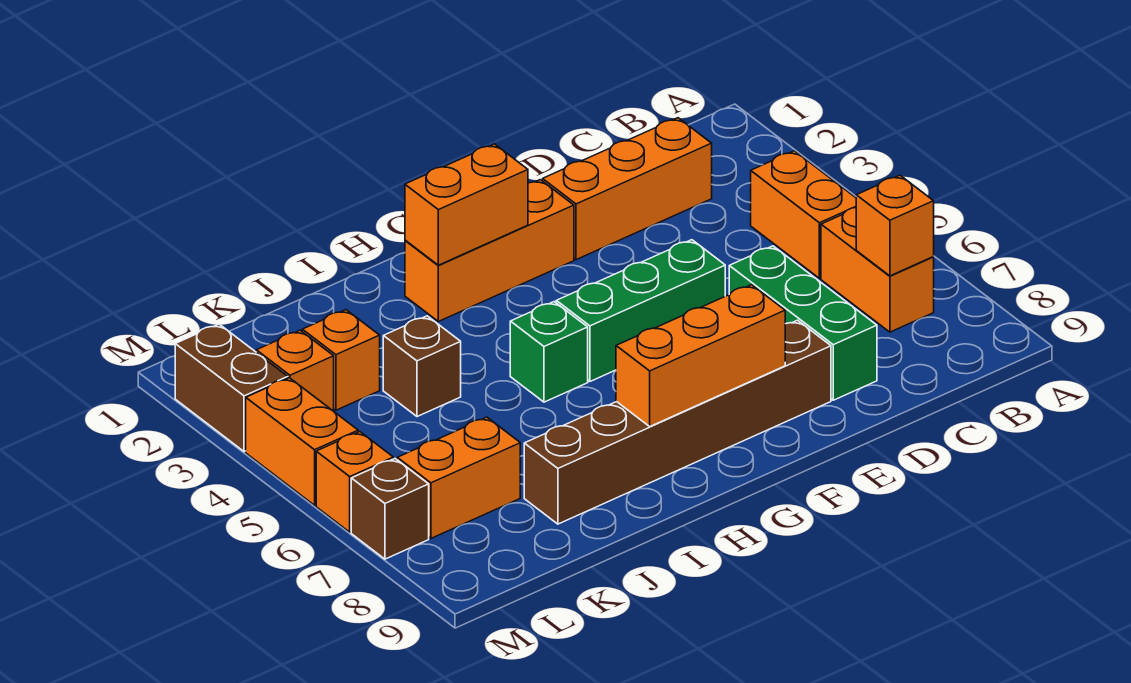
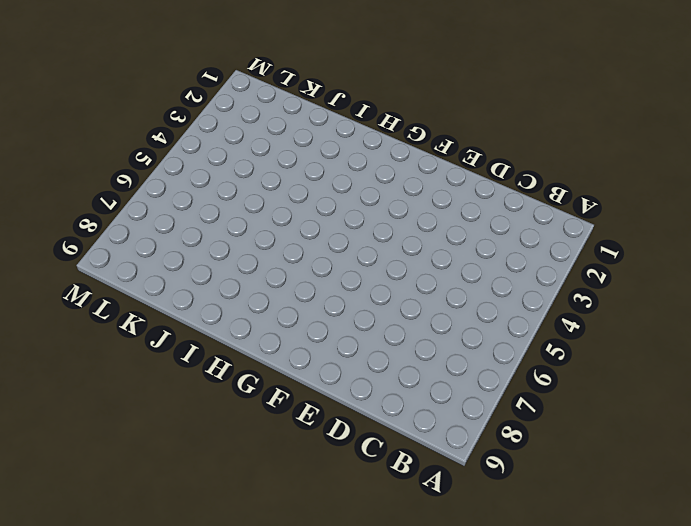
none -> orange 1x2 brick [751,151,856,278]
none -> orange 1x2 brick [821,207,934,332]
none -> orange 1x3 brick [543,118,712,260]

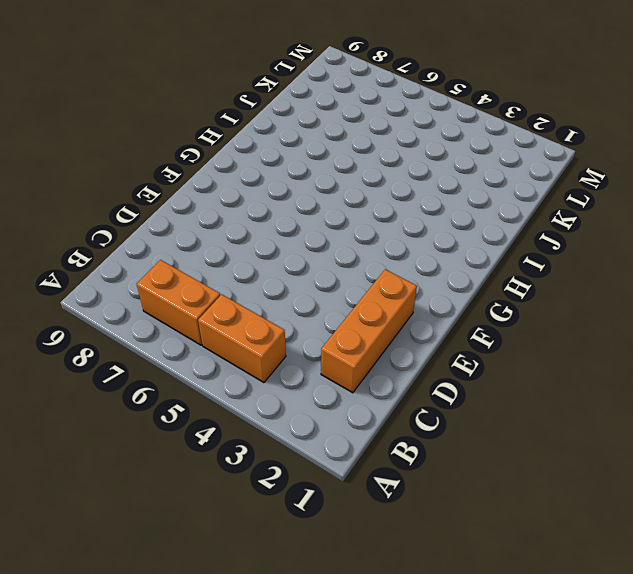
none -> green 1x3 brick [729,246,877,400]
none -> green 1x3 brick [556,240,725,381]
none -> brown 1x6 brick [524,320,831,524]

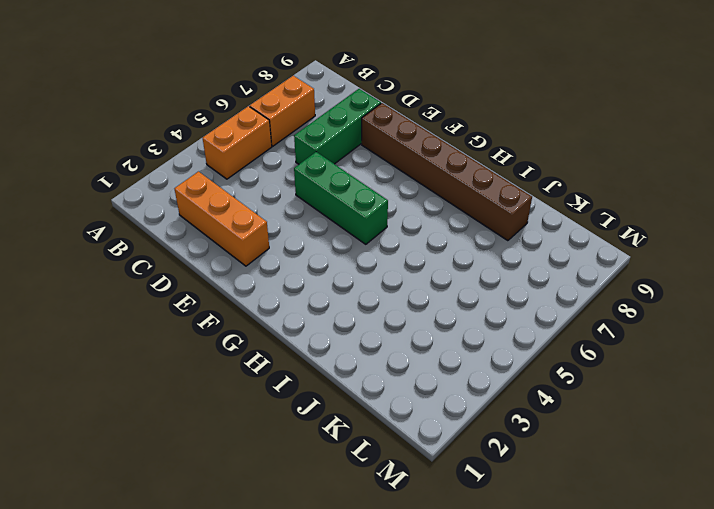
none -> orange 1x3 brick [405,180,574,321]
none -> green 1x1 brick [510,302,588,402]
none -> brown 1x1 brick [383,316,461,417]

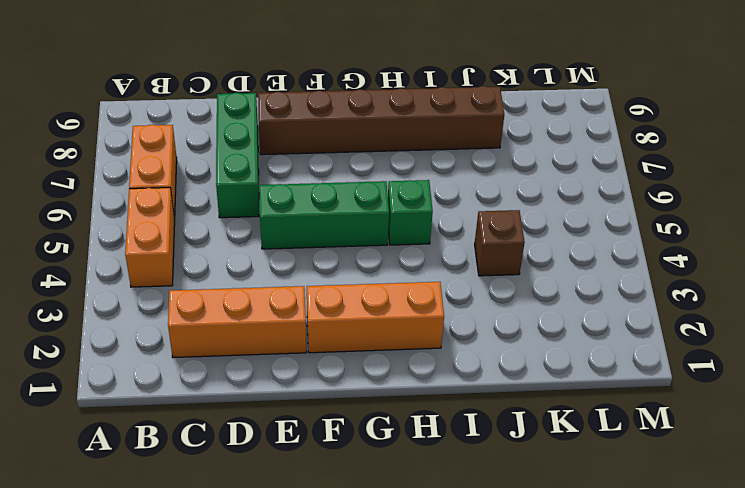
none -> orange 1x1 brick [302,310,380,410]
none -> orange 1x2 brick [397,417,520,538]
none -> orange 1x1 brick [256,330,334,411]

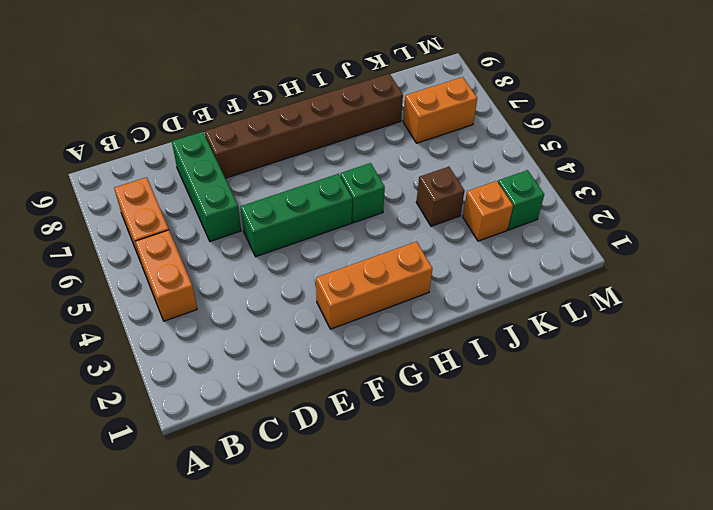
green 1x1 brick [498,170,544,230] -> orange 1x1 brick [256,330,334,411]
none -> orange 1x3 brick [543,118,712,260]
none -> brown 1x2 brick [175,324,288,452]
none -> orange 1x2 brick [246,378,358,505]

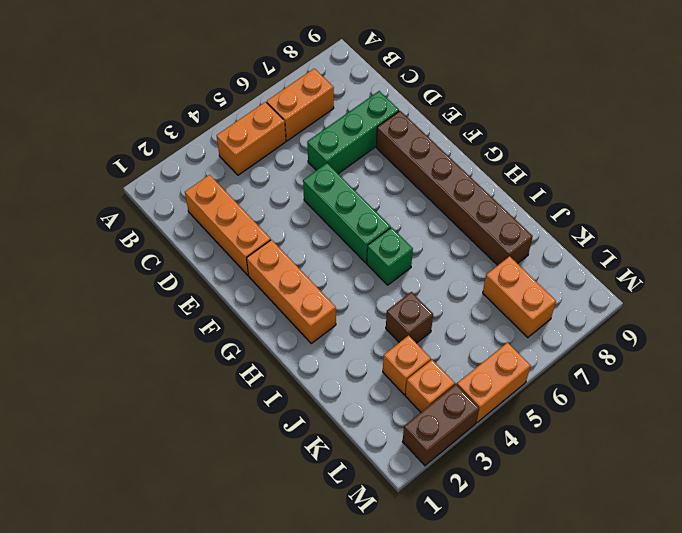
none -> orange 1x1 brick [316,432,393,532]
none -> brown 1x1 brick [351,459,429,559]
none -> orange 1x1 brick [856,175,934,276]

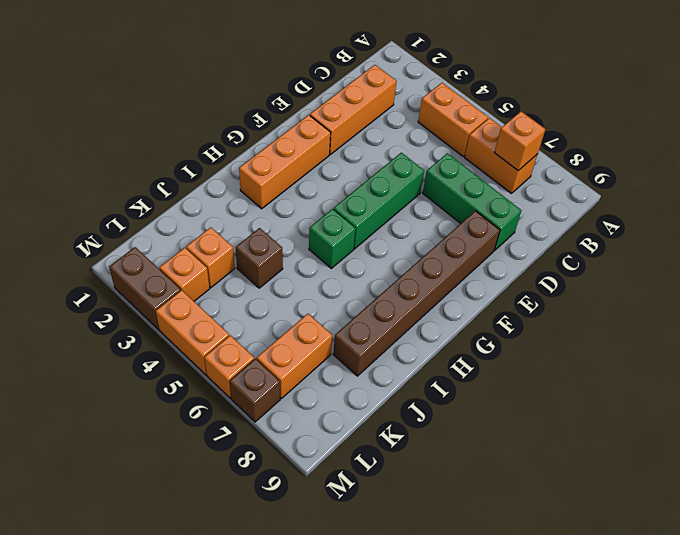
none -> orange 1x3 brick [616,285,785,426]
none -> orange 1x2 brick [405,144,528,265]

